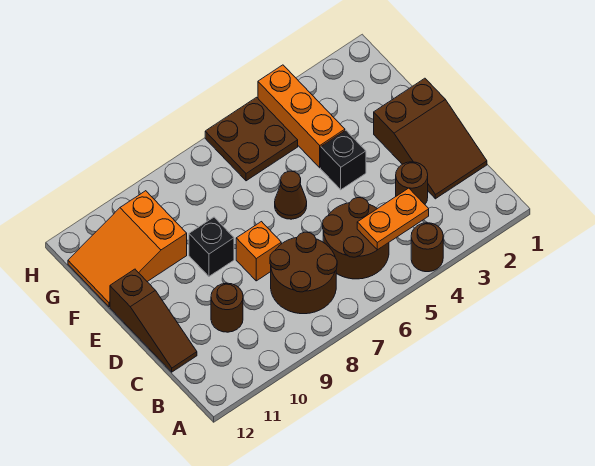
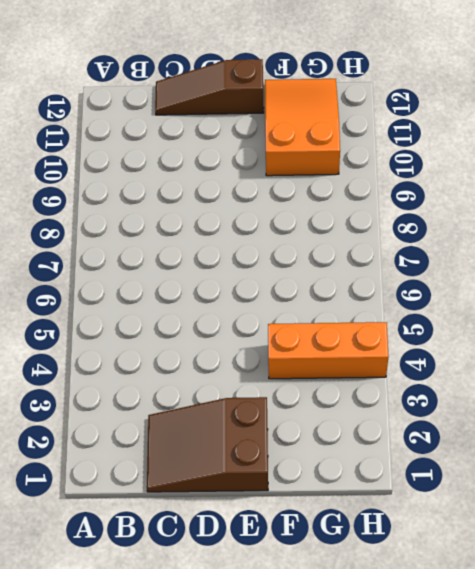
none -> brown 1x1 round brick [411,223,443,272]
none -> brown 2x2 round brick [323,198,389,279]
none -> brown 2x2 round brick [270,232,337,314]

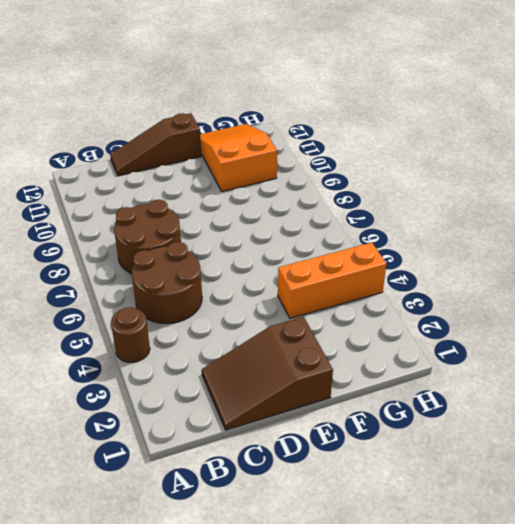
none -> brown 1x1 round brick [396,162,428,204]
none -> brown 1x1 round brick [211,283,243,332]
none -> orange 1x1 brick [236,222,281,281]

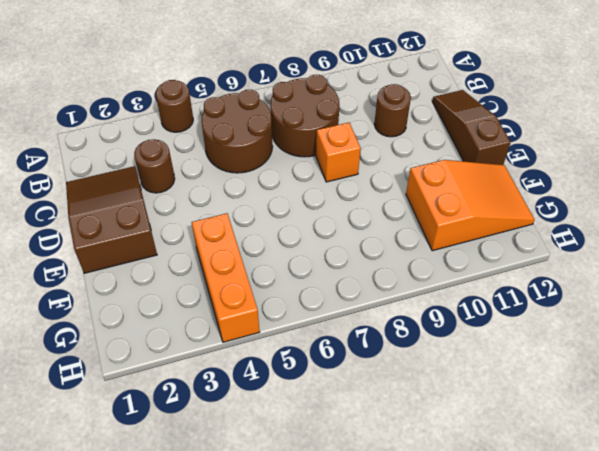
none -> black 1x1 brick [321,130,366,190]
none -> brown 1x1 cone [275,171,307,219]
none -> black 1x1 brick [189,217,234,276]

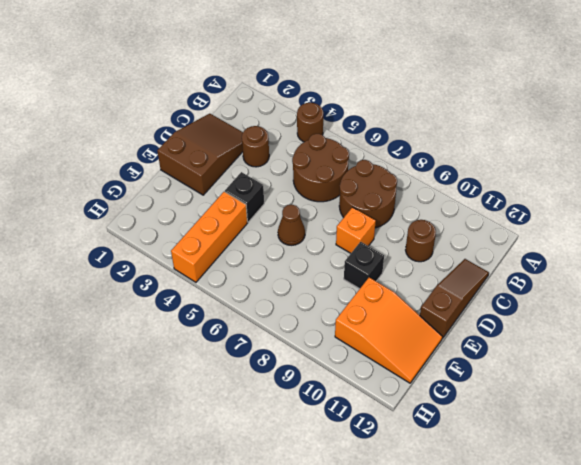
none -> brown 2x2 plate [205,97,298,181]
none -> orange 1x2 plate [357,188,429,250]

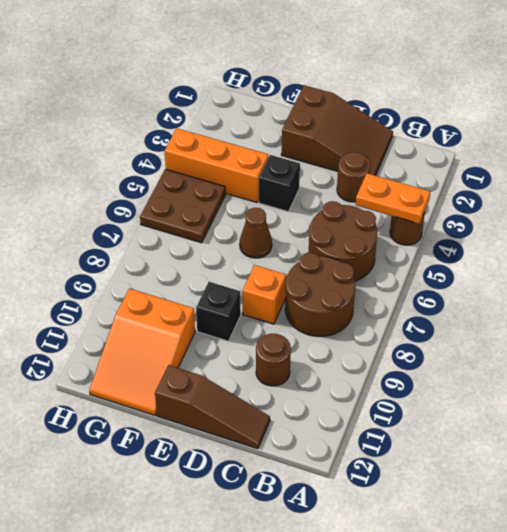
orange 1x2 plate [356,173,430,224] -> orange 1x2 plate turned to [357,188,429,250]

